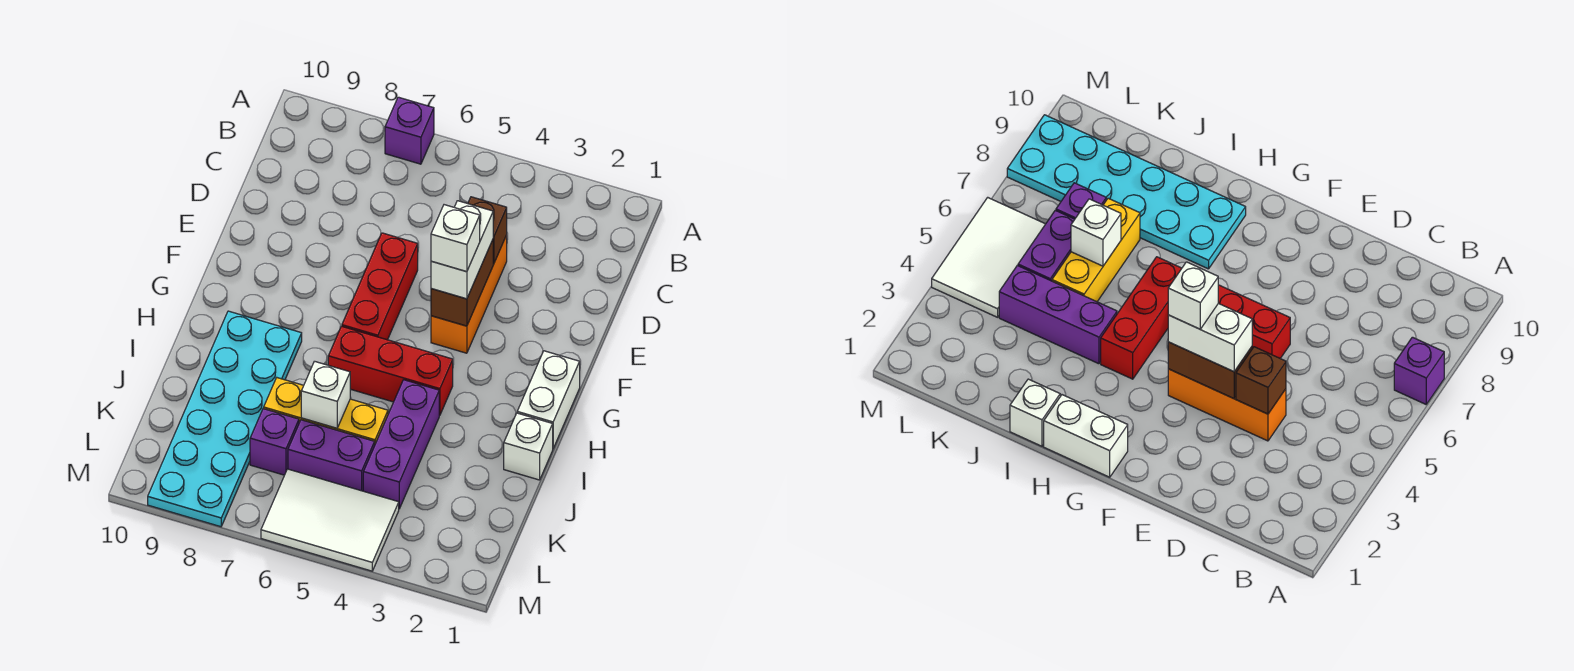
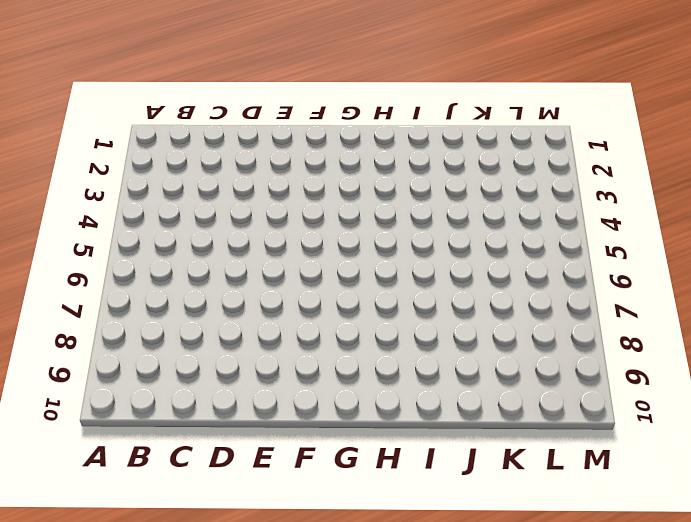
none -> purple 1x1 brick [385,97,434,164]
none -> orange 1x3 brick [431,235,507,353]
none -> red 1x3 brick [342,233,418,340]

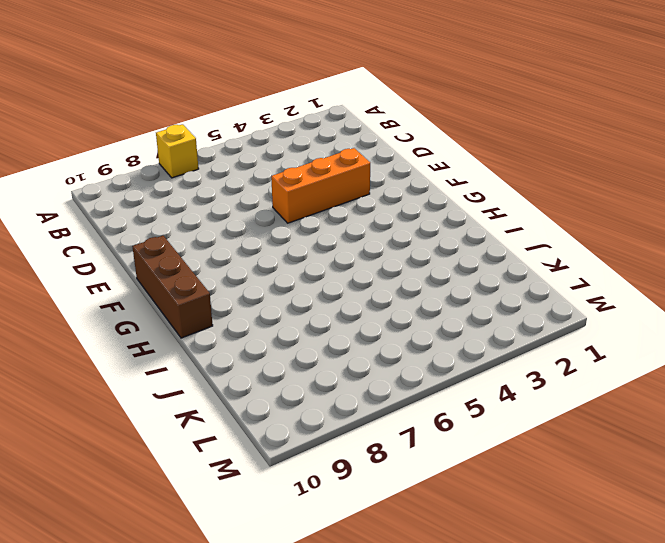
yellow 1x1 brick [156,124,199,178] -> purple 1x1 brick [385,97,434,164]
orange 1x3 brick [271,148,370,223] -> orange 1x3 brick turned to [431,235,507,353]
brown 1x3 brick [132,236,213,338] -> none
none -> red 1x3 brick [342,233,418,340]
none -> white 1x2 brick [517,351,580,448]
none -> red 1x3 brick [328,326,453,416]

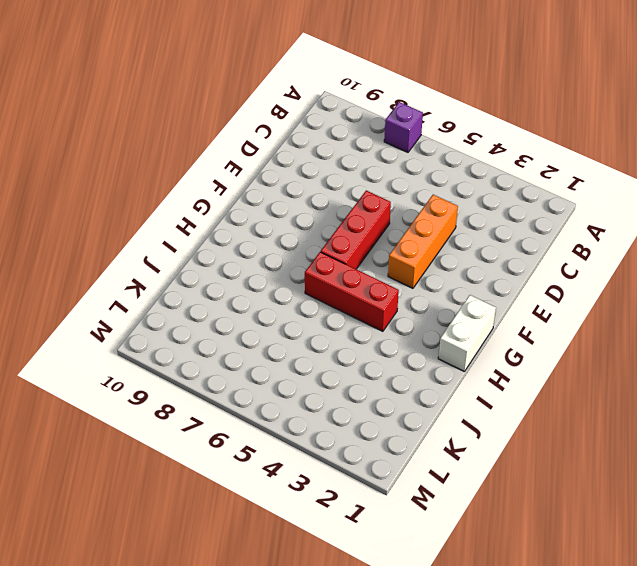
none -> cyan 2x6 plate [148,311,302,527]
none -> white 1x1 brick [504,413,553,480]
none -> purple 1x3 brick [363,380,439,509]

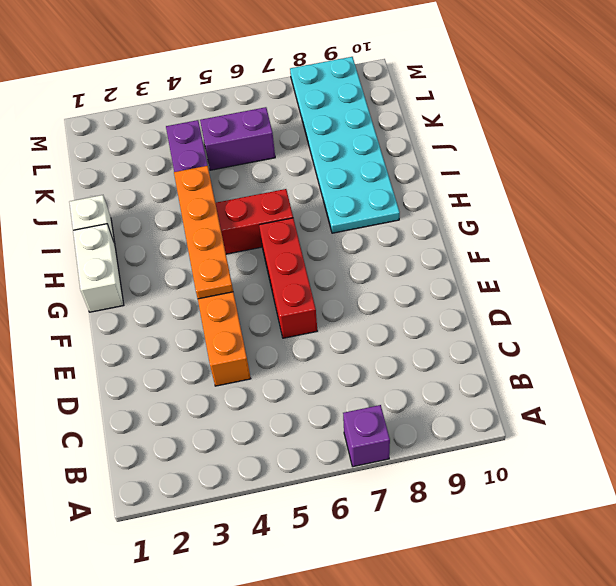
orange 1x4 plate [174,166,233,299] -> brown 1x2 brick [431,240,493,326]
none -> yellow 1x3 brick [264,378,388,443]
none -> purple 1x1 brick [250,409,299,475]
none -> white 2x3 tile [261,469,399,571]

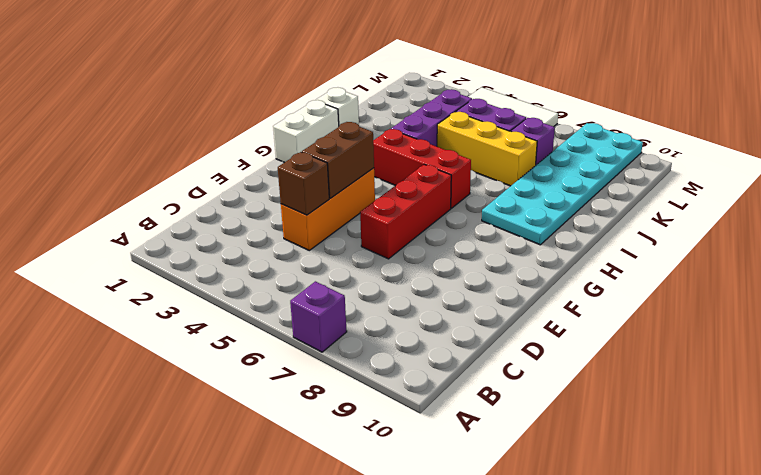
none -> white 1x1 brick [301,361,350,428]
none -> white 1x2 brick [431,201,493,299]
none -> white 1x1 brick [431,205,480,272]

